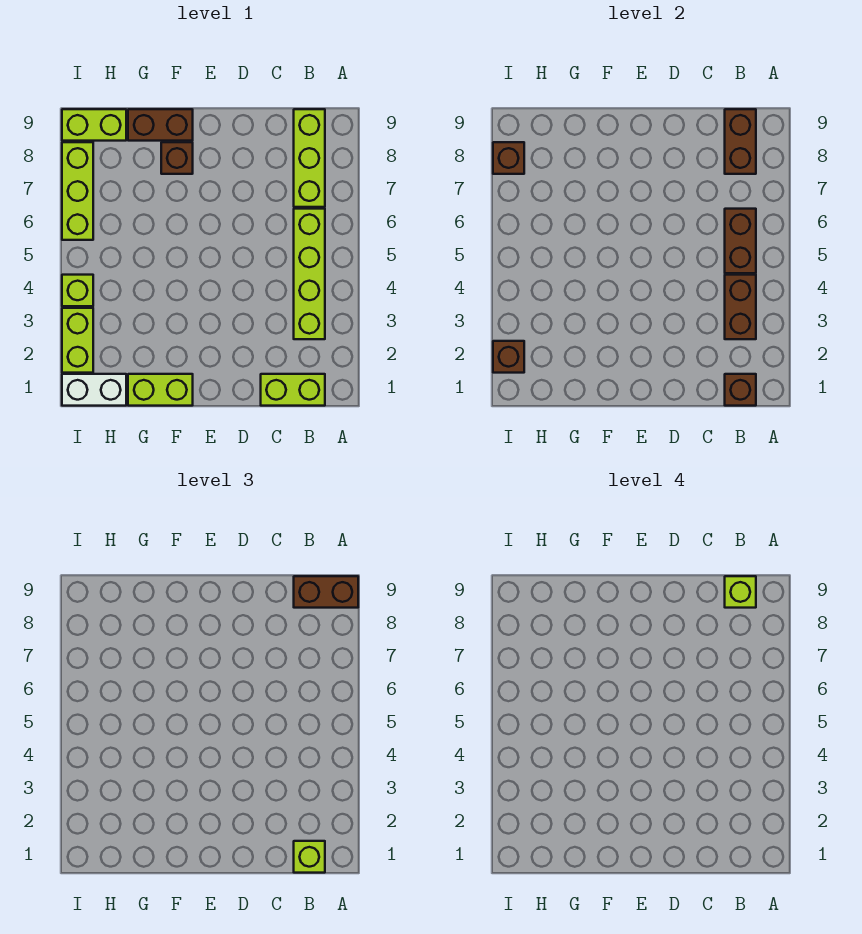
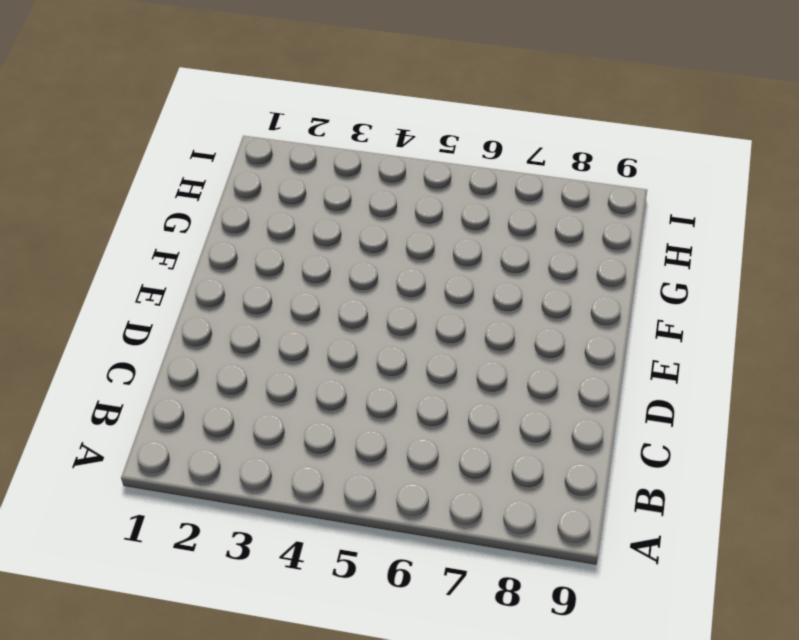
none -> lime 1x2 brick [261,374,325,406]
none -> lime 1x4 brick [294,209,325,339]
none -> lime 1x3 brick [294,109,325,207]

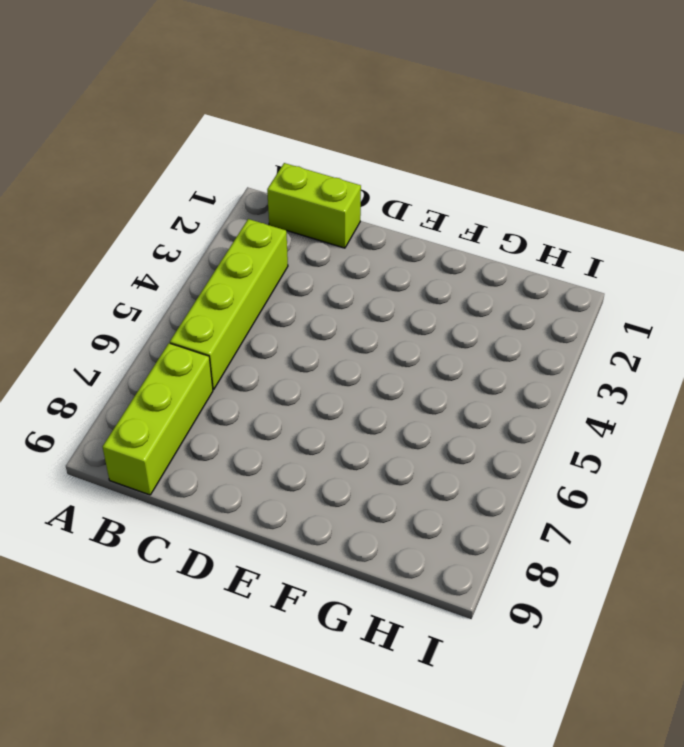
none -> lime 1x2 brick [128,374,193,406]
none -> brown 1x1 brick [161,142,193,174]
none -> brown 1x2 brick [128,109,193,141]

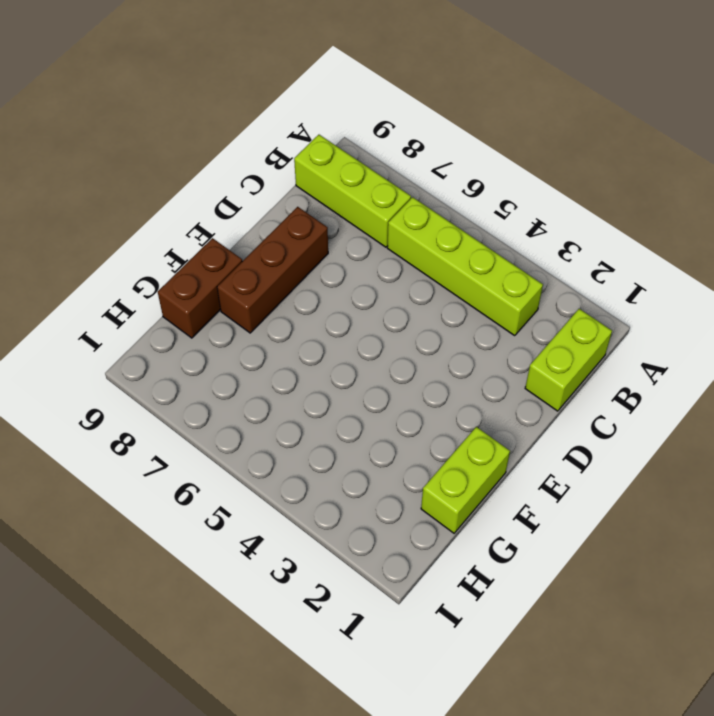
brown 1x3 brick [217,207,328,333] -> brown 1x1 brick [161,142,193,174]
none -> white 1x2 brick [62,374,126,406]
none -> lime 1x2 brick [62,109,126,141]
none -> lime 1x2 brick [62,308,93,373]

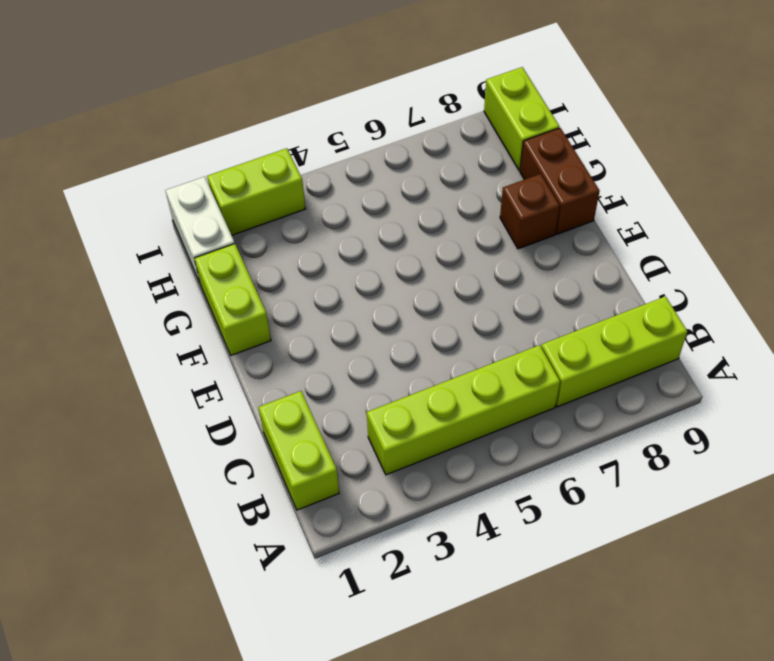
none -> lime 1x1 brick [62,275,93,306]
none -> lime 1x3 brick [62,142,93,240]
none -> brown 1x1 brick [725,374,756,406]

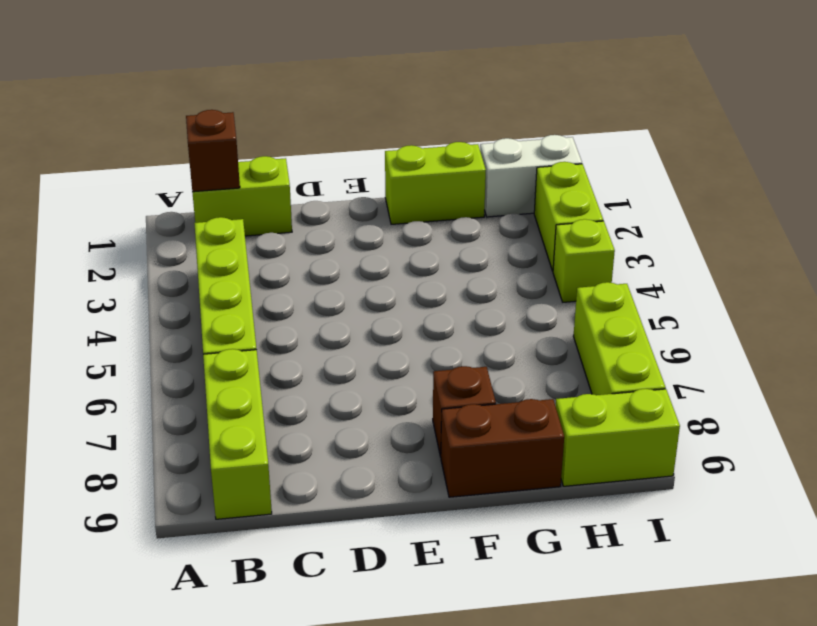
none -> brown 1x2 brick [725,275,756,339]
none -> brown 1x2 brick [725,209,756,273]
none -> brown 1x2 brick [725,109,756,174]

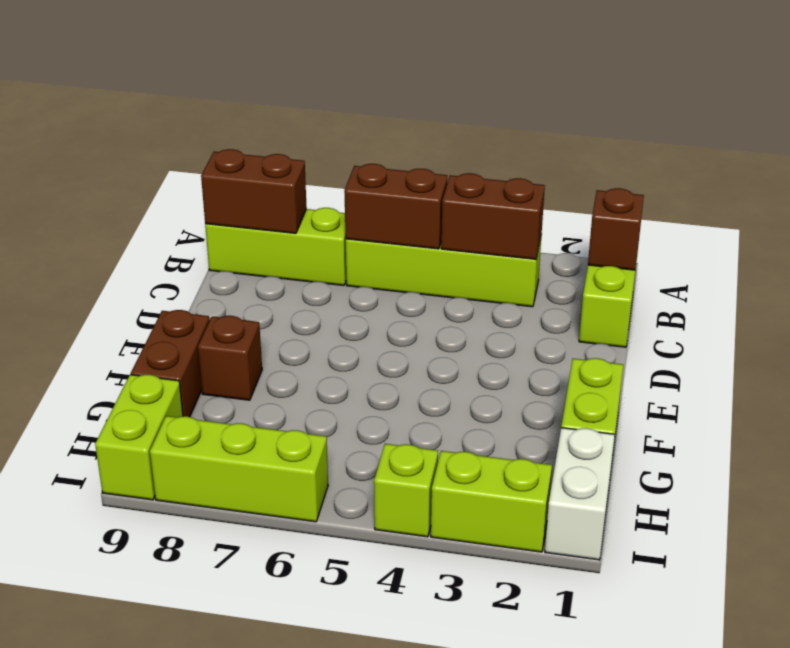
none -> brown 1x1 brick [493,341,524,373]
none -> brown 1x1 brick [493,142,524,174]
none -> brown 1x2 brick [294,576,358,608]

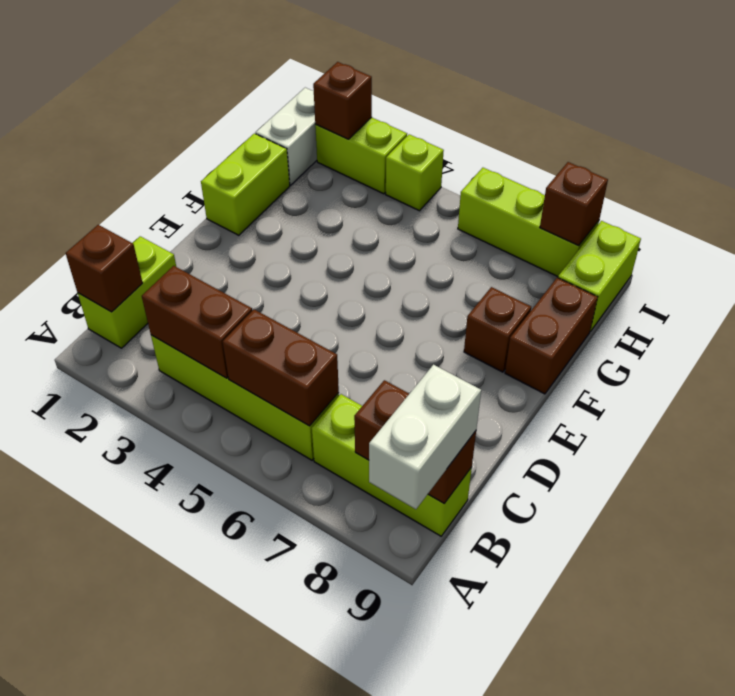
white 1x2 brick [369,365,481,509] -> brown 1x2 brick [294,576,358,608]
none -> lime 1x1 brick [294,841,325,873]
none -> lime 1x1 brick [725,576,756,608]

